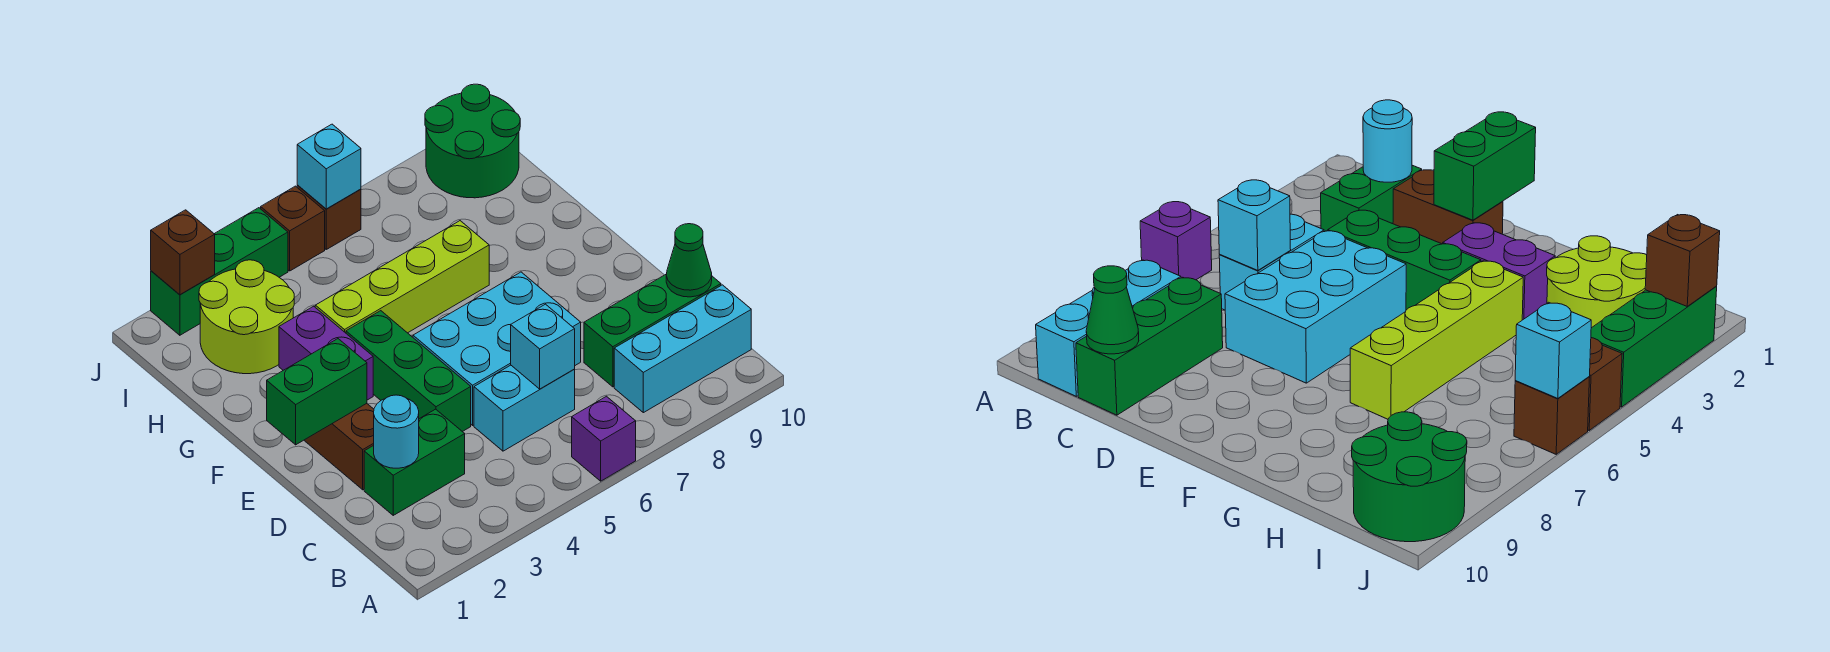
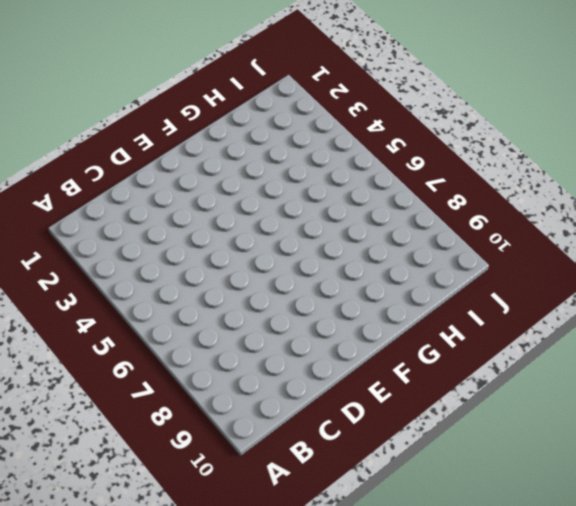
none -> purple 1x1 brick [572,396,636,481]
none -> cyan 1x3 brick [614,285,751,413]
none -> green 1x2 brick [364,409,465,515]

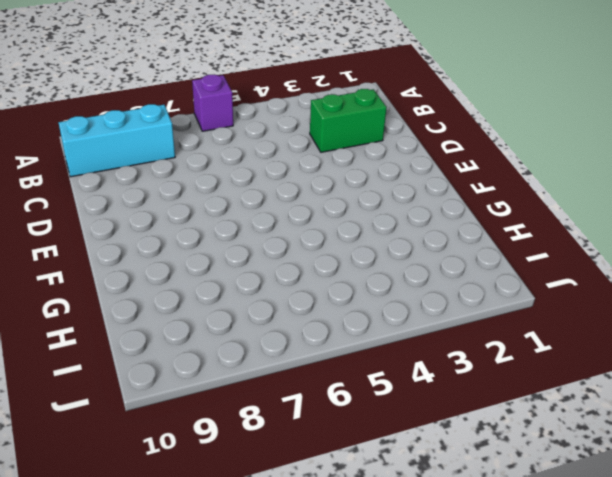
none -> cyan 1x2 brick [474,365,575,451]
none -> green 1x3 brick [584,274,721,387]
none -> brown 1x2 brick [304,404,374,490]

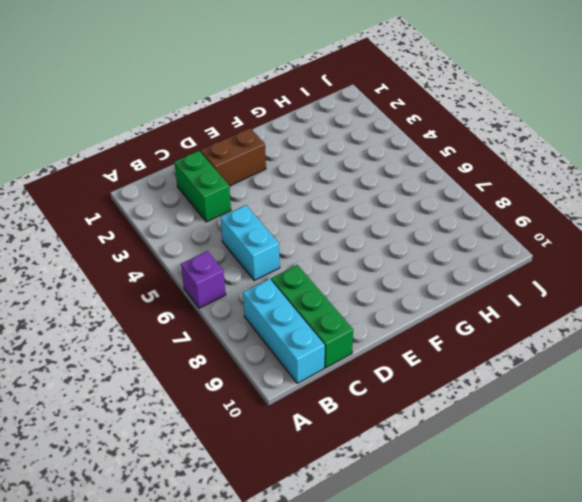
none -> green 1x3 brick [346,311,471,432]
none -> cyan 2x3 brick [413,272,581,425]
none -> purple 1x2 brick [279,306,373,400]

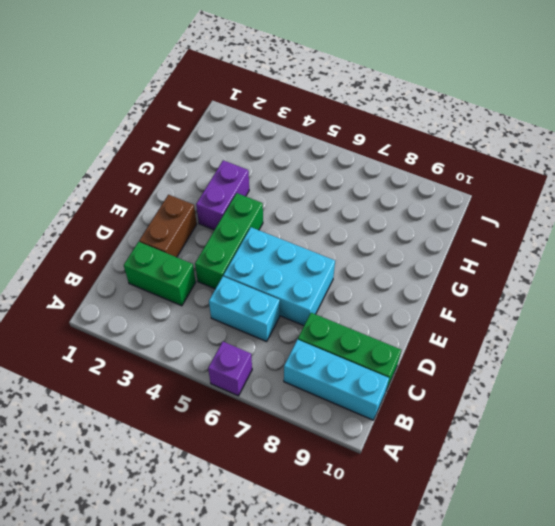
none -> lime 1x4 brick [315,221,489,333]
none -> lime 2x2 round brick [199,260,294,374]
none -> green 2x2 round brick [425,84,520,198]

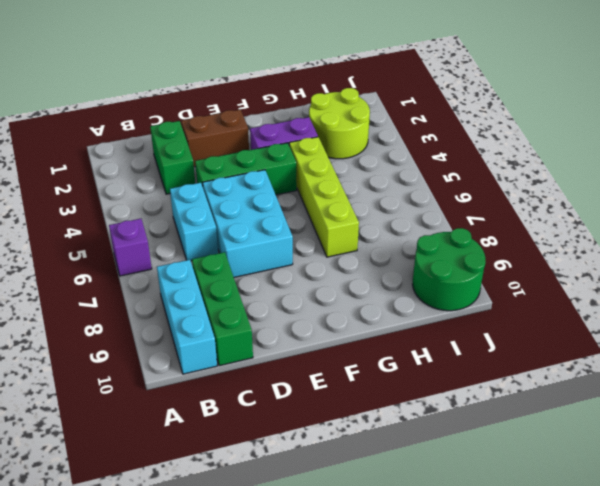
none -> green 1x3 brick [151,208,288,335]
none -> brown 1x1 brick [261,186,325,271]
none -> brown 1x1 brick [297,185,361,249]

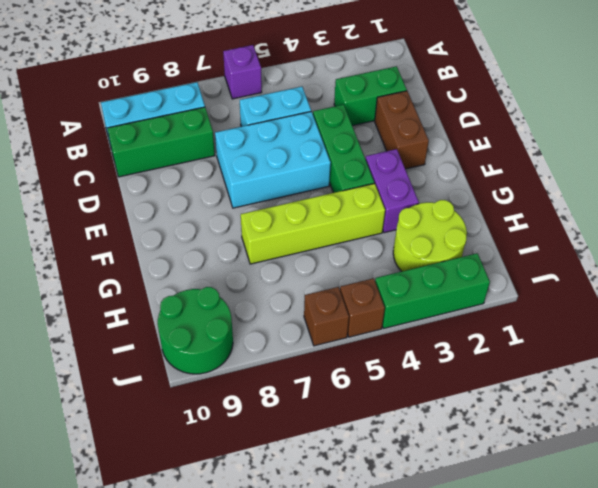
none -> cyan 1x1 round brick [374,395,419,468]
none -> cyan 1x1 brick [511,304,575,389]
none -> green 1x1 cone [666,224,712,297]

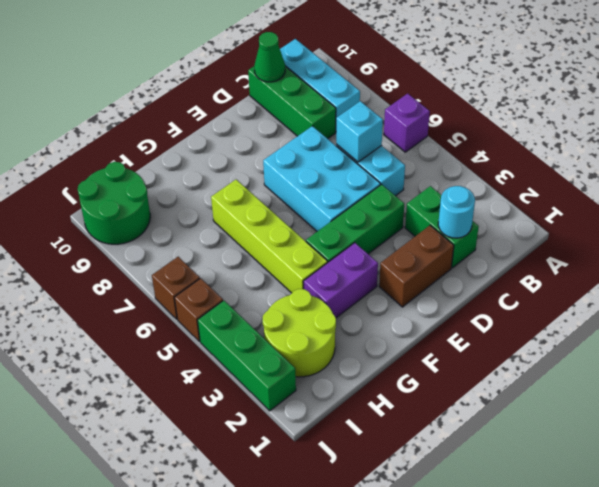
none -> green 1x2 brick [267,339,367,445]
none -> brown 1x1 brick [151,210,215,295]
none -> cyan 1x1 brick [297,124,361,209]

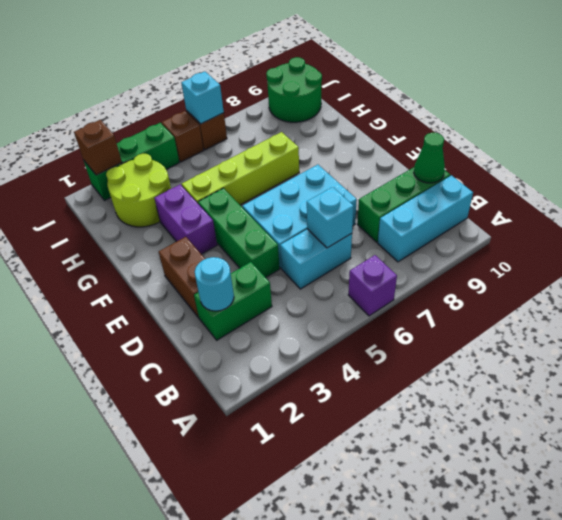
none -> green 1x2 brick [267,339,367,445]

